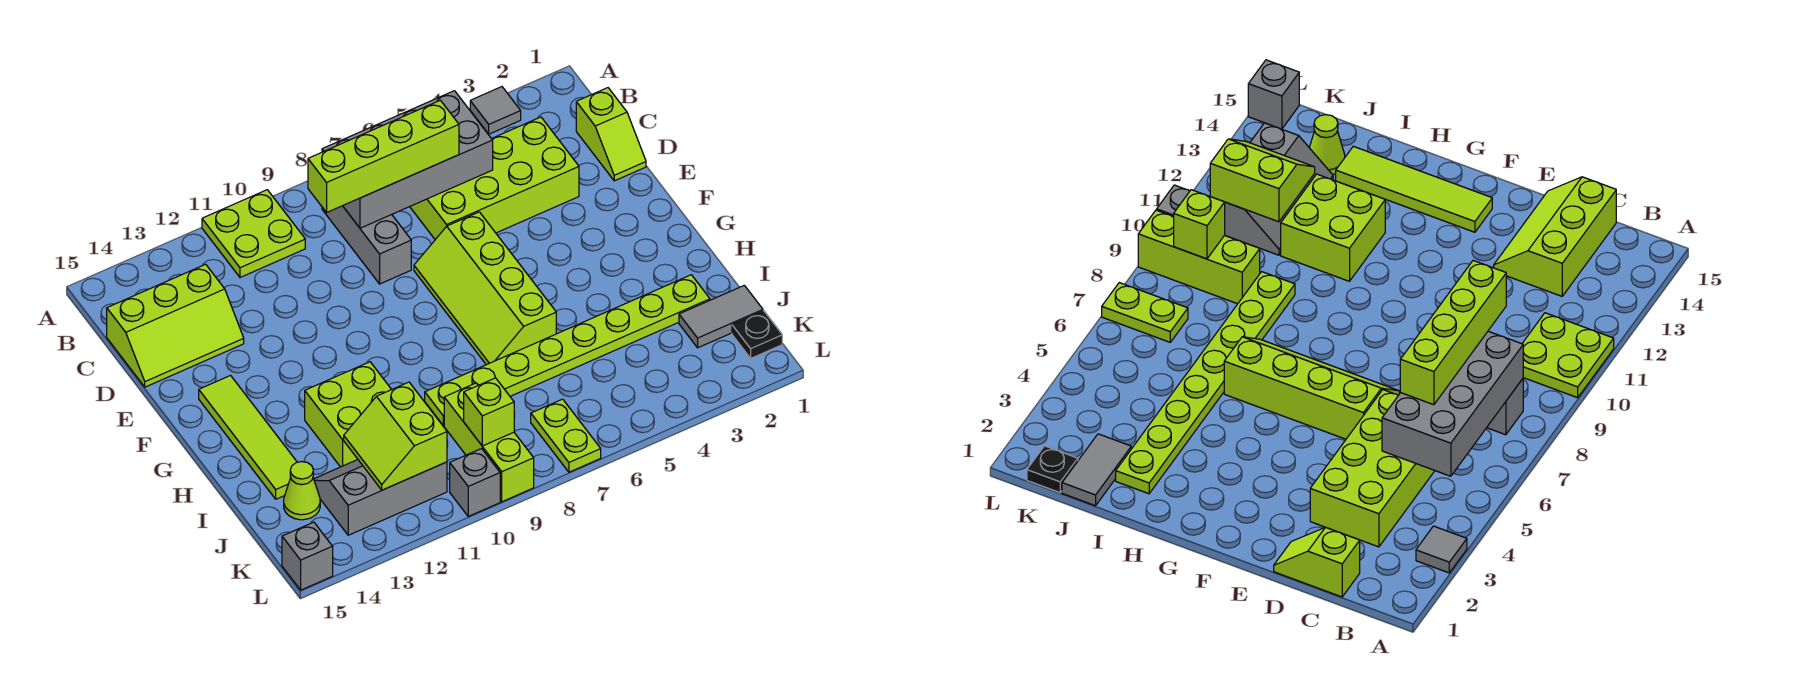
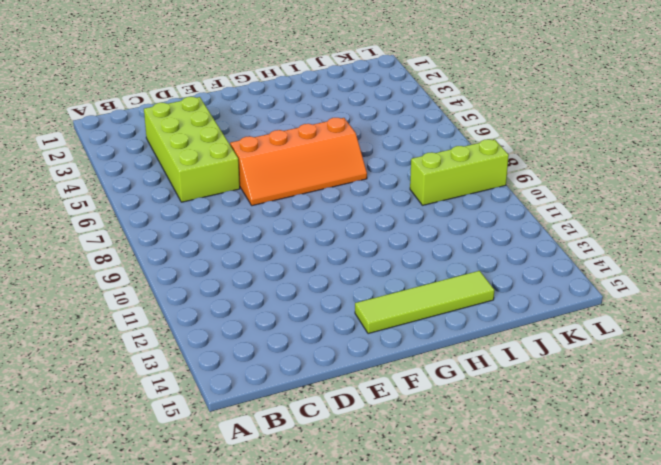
orange 2x4 slope [230,118,367,206] -> lime 2x4 slope [414,212,556,365]
none -> grey 1x1 tile [470,87,521,134]
none -> lime 2x2 plate [202,190,305,277]
none -> grey 1x3 brick [322,206,411,284]

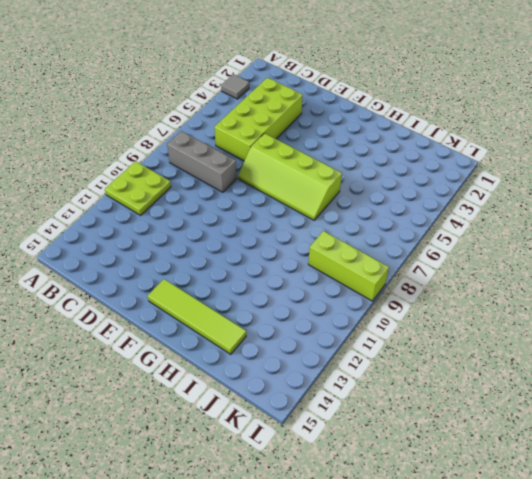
none -> lime 1x2 slope [576,88,646,181]
none -> lime 2x3 slope [107,264,244,387]
none -> lime 2x2 brick [305,362,392,467]

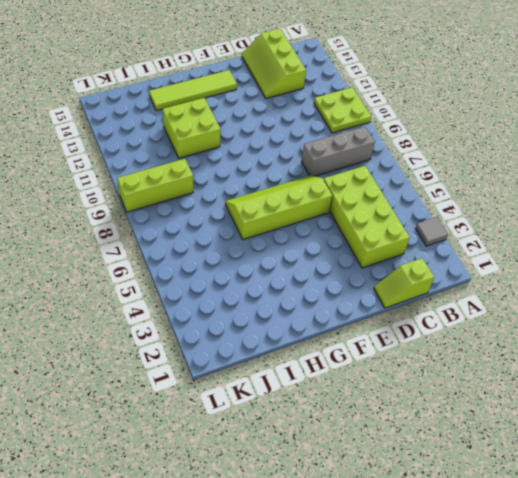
none -> lime 1x8 plate [425,275,710,426]
none -> grey 1x2 tile [679,285,763,348]
none -> grey 2x3 slope [314,460,447,535]

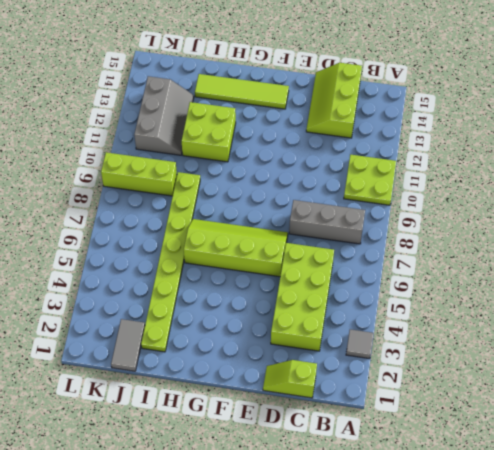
none -> lime 1x1 cone [284,462,320,520]
none -> black 1x1 plate [732,311,782,358]
none -> lime 1x2 plate [531,399,601,472]

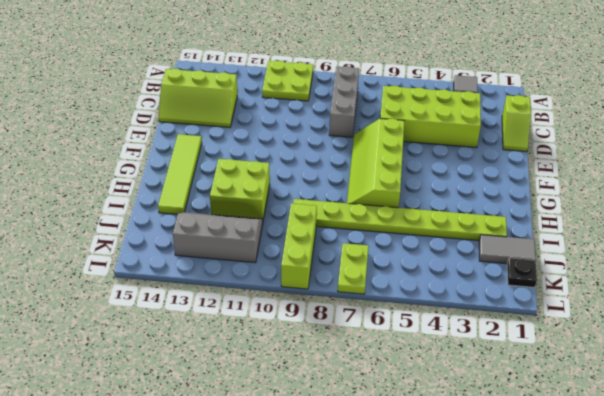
none -> lime 1x1 cone [284,462,320,520]
none -> grey 1x1 brick [450,449,500,516]
none -> grey 1x1 brick [282,522,333,590]

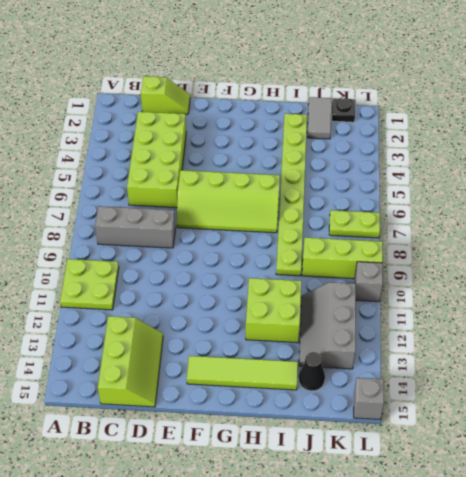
black 1x1 cone [299,352,325,391] -> lime 1x1 cone [284,462,320,520]
none -> grey 1x1 tile [470,87,521,134]
none -> grey 2x4 brick [322,91,493,228]
none -> lime 2x2 slope [344,382,447,490]

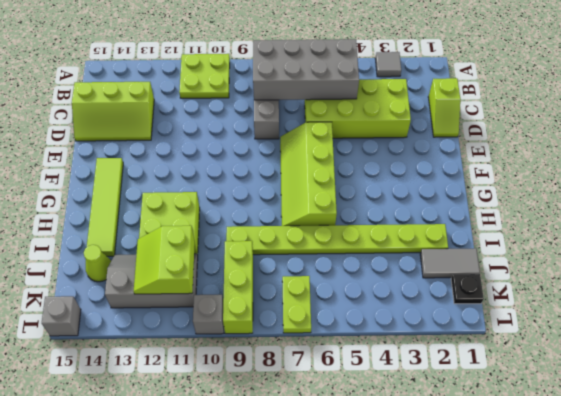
none -> lime 1x1 brick [464,378,514,446]
none -> lime 1x4 brick [308,100,459,212]

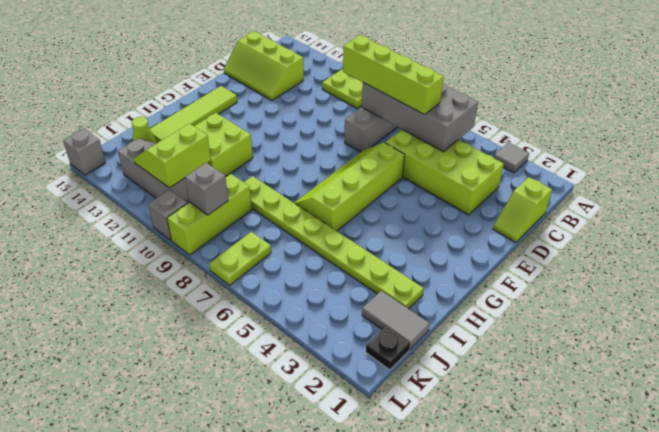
grey 1x1 brick [185,163,228,215] -> lime 1x1 brick [464,378,514,446]

